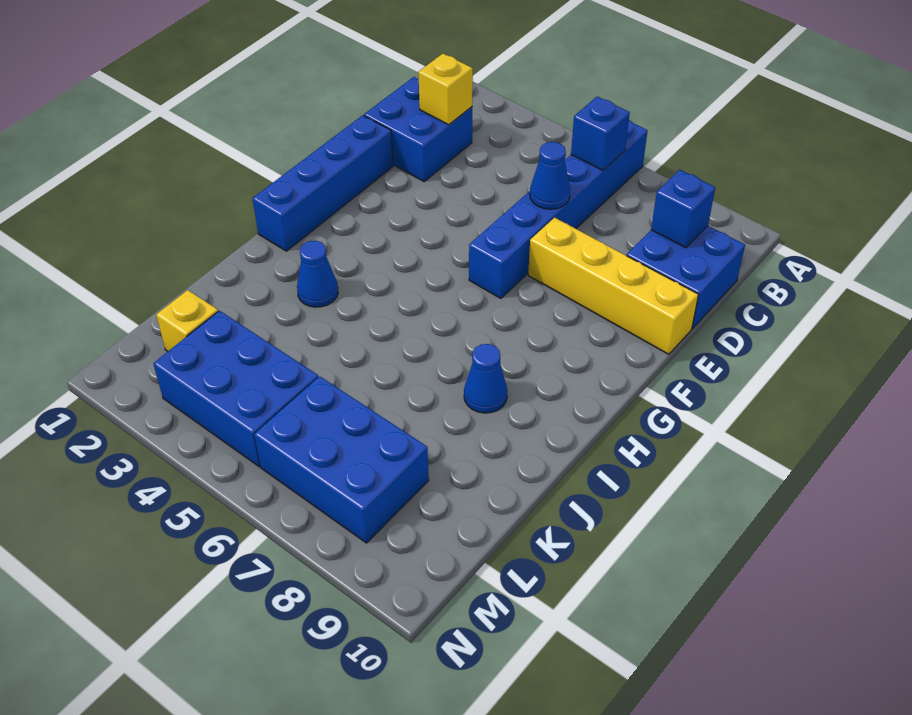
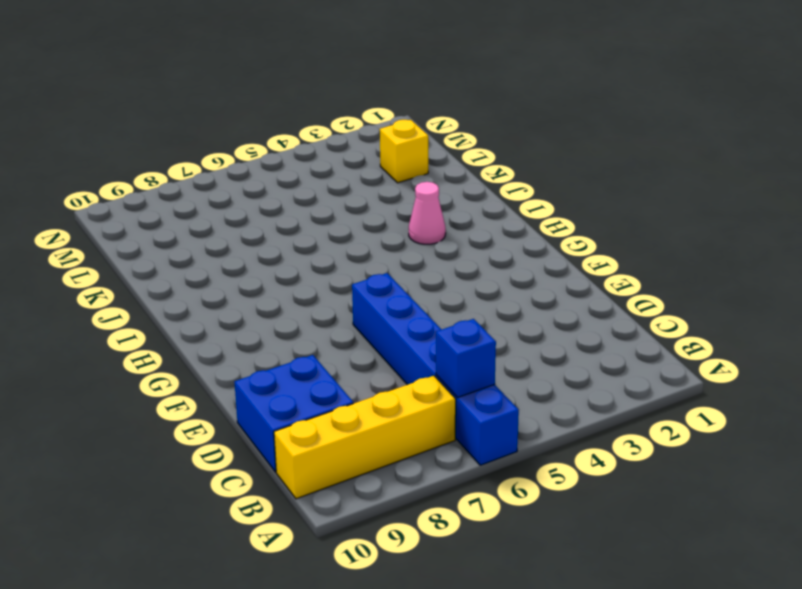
yellow 1x4 brick [274,376,456,499] -> yellow 1x4 brick moved to [528,218,698,354]
pink 1x1 cone [409,182,446,244] -> blue 1x1 cone [297,241,338,307]
none -> blue 2x2 brick [364,77,472,181]
none -> blue 1x4 brick [252,115,393,251]
none -> blue 1x1 cone [464,344,507,413]

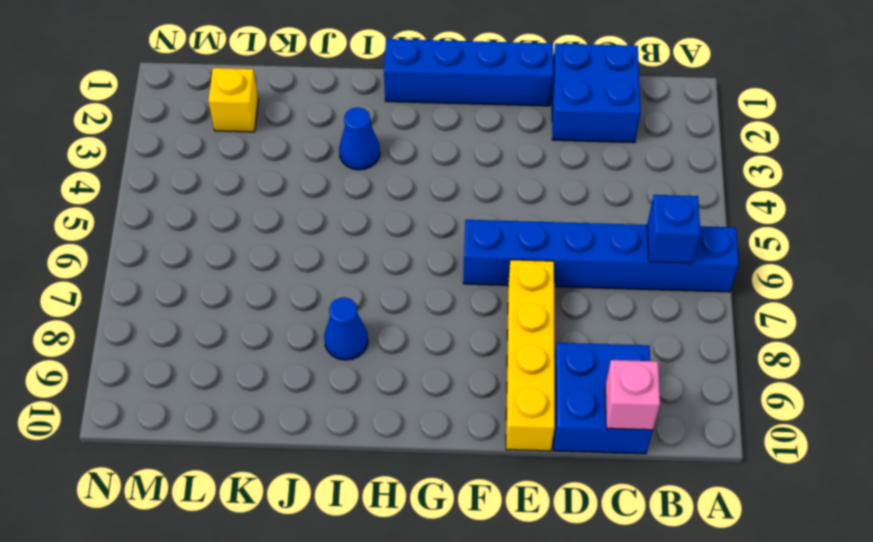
pink 1x1 brick [605,360,660,430] -> none
none -> blue 2x3 brick [153,311,318,467]
none -> blue 2x3 brick [254,376,429,543]
none -> yellow 1x1 brick [418,54,473,125]

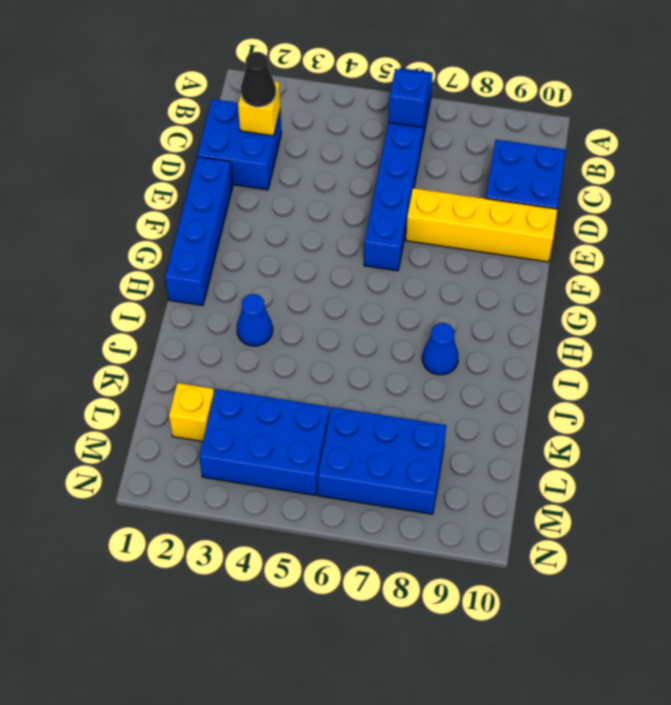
black 1x1 cone [241,52,276,107] -> none
none -> blue 1x1 brick [651,170,715,248]
none -> blue 1x1 cone [530,142,570,209]

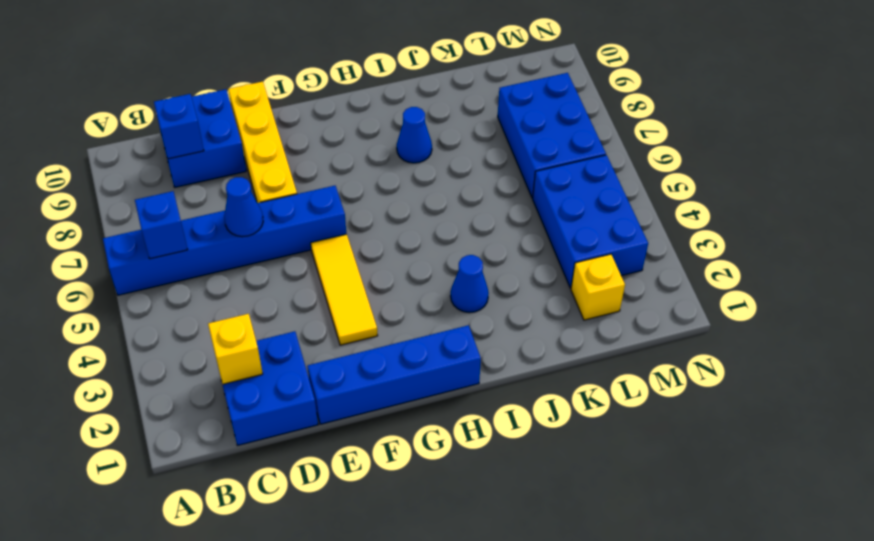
yellow 1x3 tile [311,234,378,345] -> none

